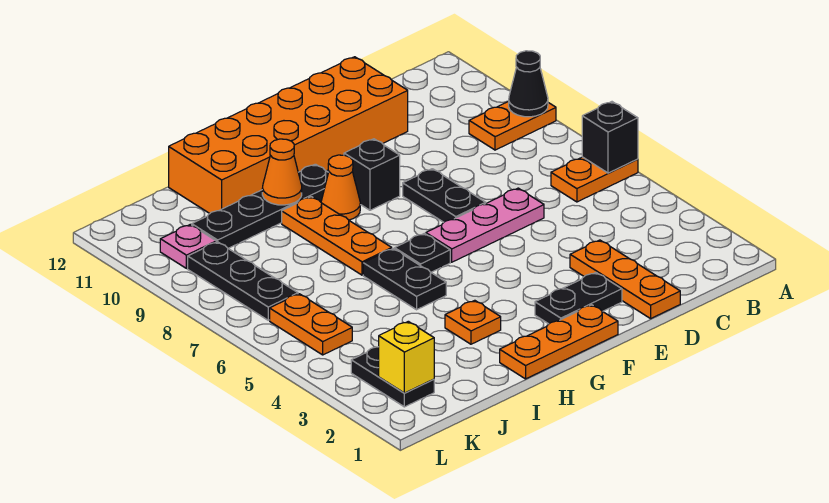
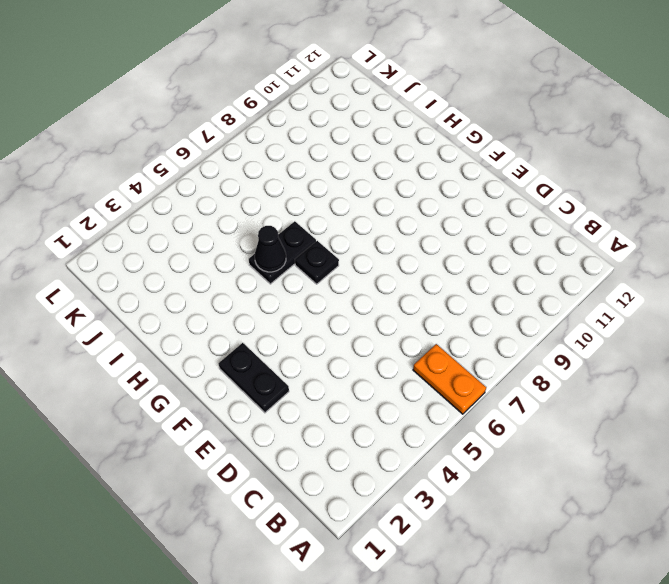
black 1x1 cone [255,226,286,272] -> black 1x1 cone moved to [509,51,548,117]
none -> orange 1x2 plate [469,101,556,150]
none -> orange 1x3 plate [570,240,680,319]
none -> pink 1x3 plate [426,188,544,262]

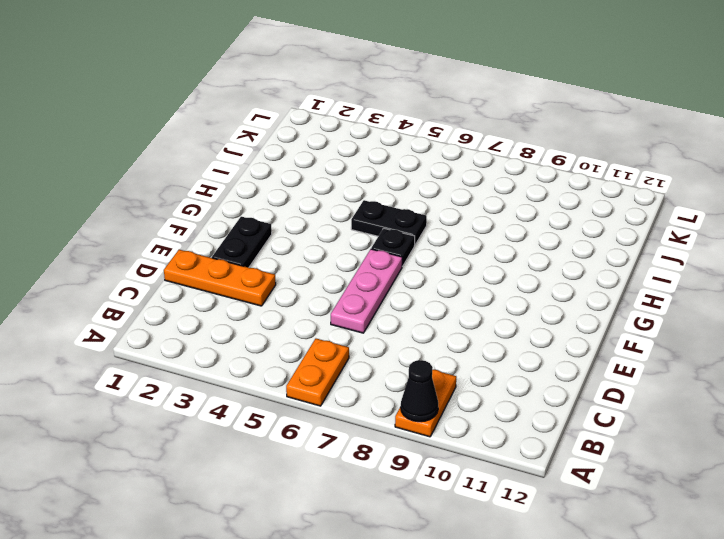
none -> orange 2x6 brick [169,57,408,213]
none -> black 1x2 plate [403,169,486,222]
none -> orange 1x3 plate [500,305,618,379]

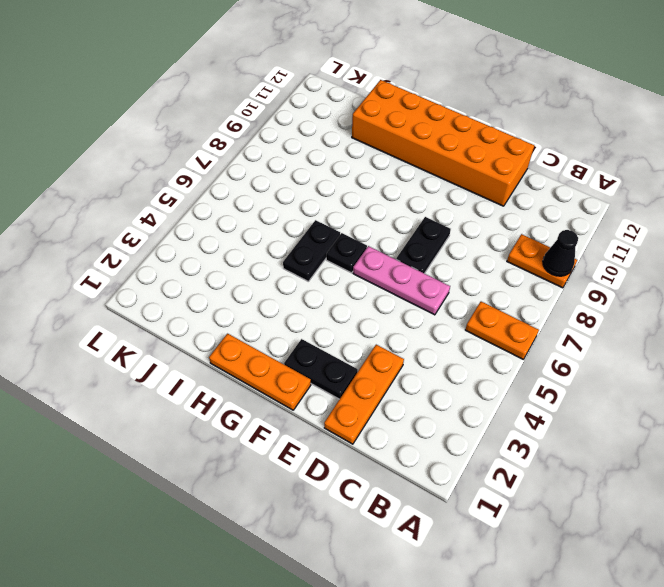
none -> black 1x1 brick [344,139,400,210]
none -> orange 1x1 cone [321,155,360,220]
none -> black 1x4 plate [192,164,328,248]

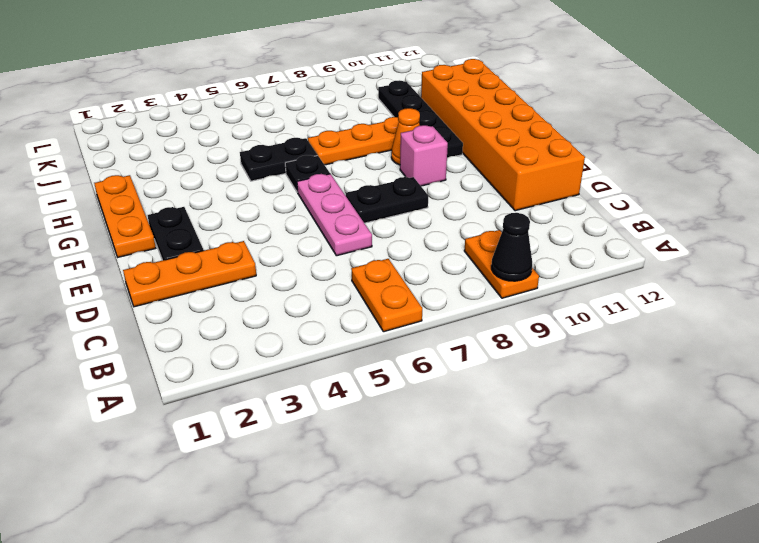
pink 1x1 brick [400,125,448,186] -> black 1x1 brick [344,139,400,210]
none -> orange 1x1 plate [445,300,501,344]
none -> black 1x2 plate [351,347,434,407]
none -> orange 1x2 plate [270,294,352,355]

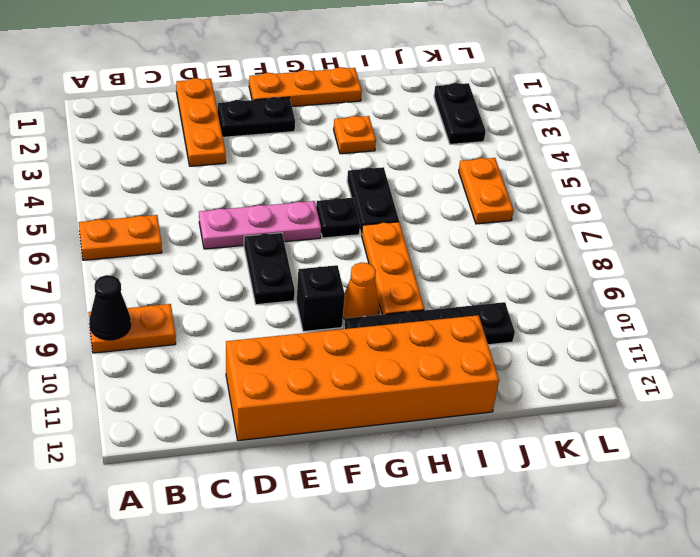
none -> black 1x3 plate [188,242,298,320]
none -> pink 1x1 plate [160,225,216,268]
none -> black 1x1 brick [582,102,638,173]

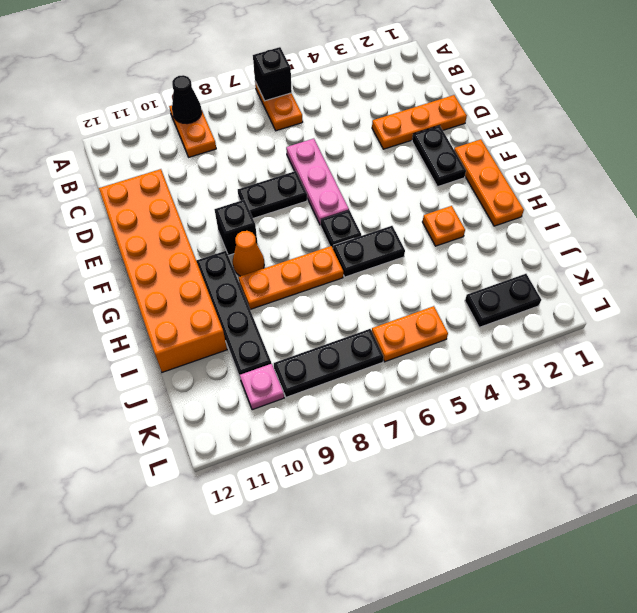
none -> orange 1x1 cone [262,139,302,205]
none -> yellow 1x1 brick [379,321,434,393]

